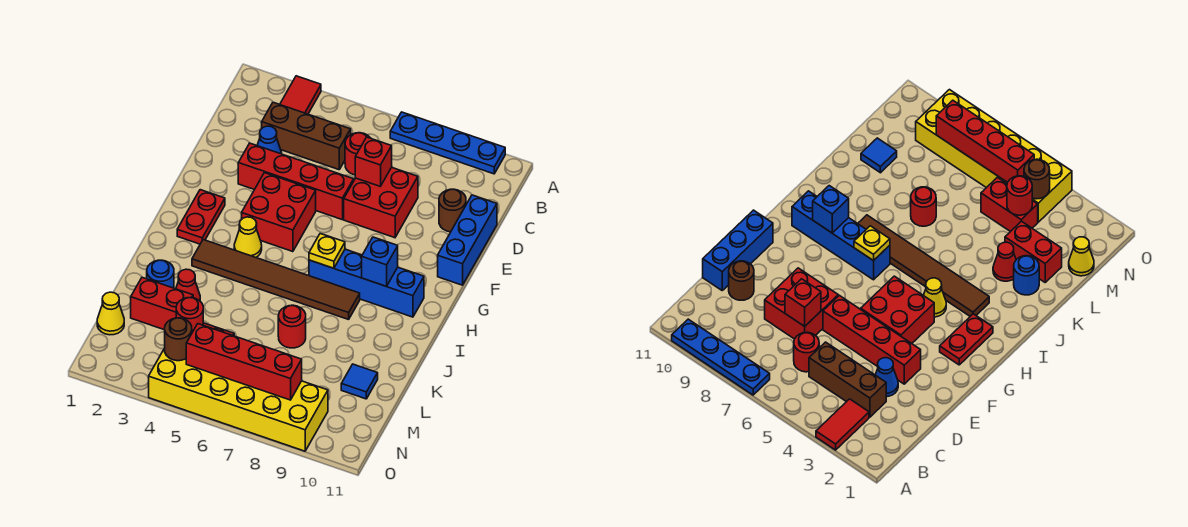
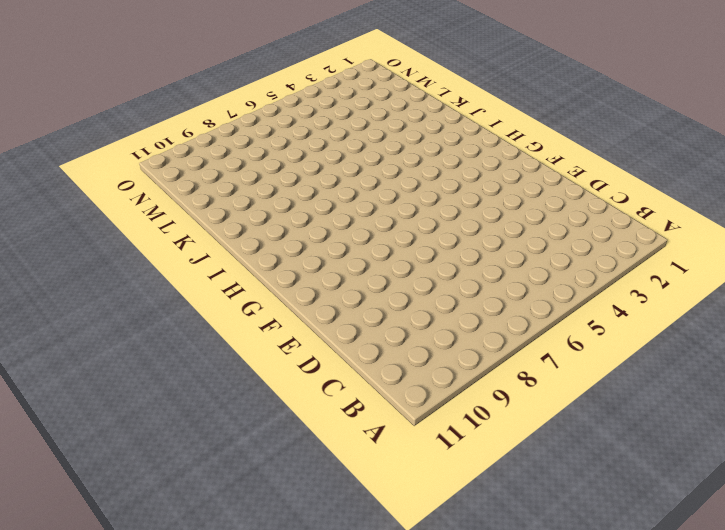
none -> red 1x2 tile [280,76,321,114]
none -> blue 1x4 plate [390,112,505,174]
none -> brown 1x3 brick [262,102,351,170]

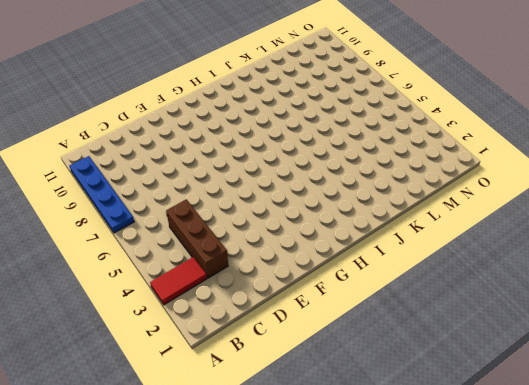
none -> red 1x1 round brick [345,133,370,175]
none -> blue 1x1 cone [257,126,282,154]
none -> red 2x2 brick [344,167,418,238]

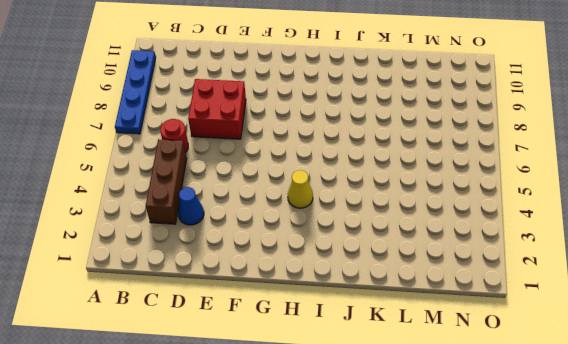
none -> red 1x2 tile [280,76,321,114]
none -> brown 1x1 round brick [439,189,466,232]
none -> blue 1x3 brick [438,195,497,285]

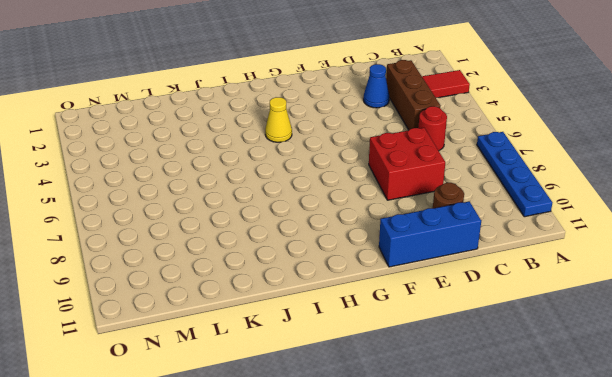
none -> red 1x4 brick [238,143,354,220]
none -> red 2x2 brick [242,173,316,252]
none -> red 1x2 plate [177,190,225,244]

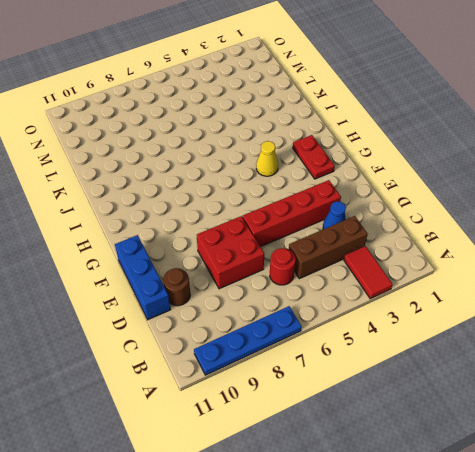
none -> red 2x2 brick [242,173,316,252]
none -> blue 1x4 brick [309,249,424,317]
none -> brown 1x6 tile [192,240,360,320]

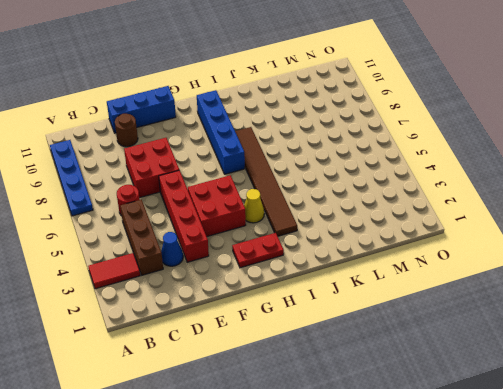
none -> blue 1x1 round brick [147,260,174,288]
none -> red 1x1 cone [176,269,200,301]
none -> red 1x1 round brick [278,305,306,348]

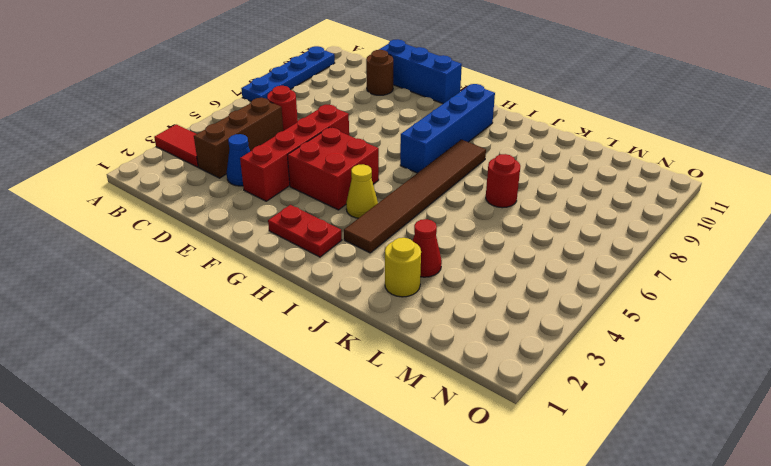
yellow 1x1 round brick [385,238,421,297] -> blue 1x1 round brick [147,260,174,288]
none -> red 2x2 brick [344,167,418,238]
none -> red 1x2 brick [131,277,193,330]
none -> blue 1x1 tile [341,364,378,399]

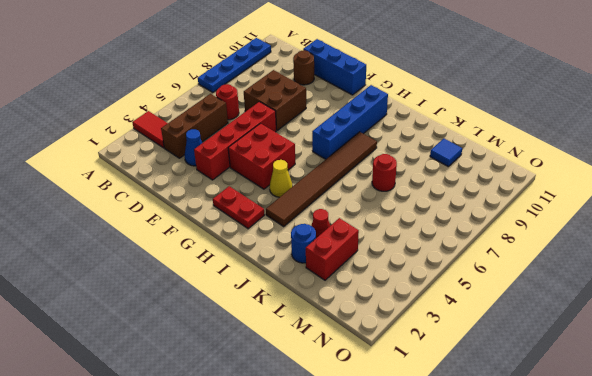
brown 2x2 brick [244,70,306,130] -> red 2x2 brick [344,167,418,238]
none -> yellow 1x1 cone [97,292,124,335]
none -> red 1x2 brick [981,177,1038,232]
none -> yellow 2x6 brick [149,348,328,451]

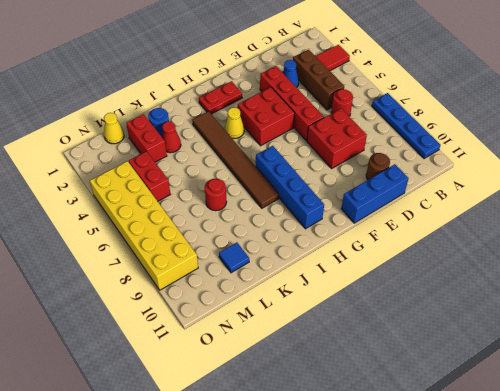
none -> red 1x1 brick [355,137,392,186]
none -> yellow 1x1 plate [309,234,345,268]
none -> blue 1x1 brick [362,237,398,286]

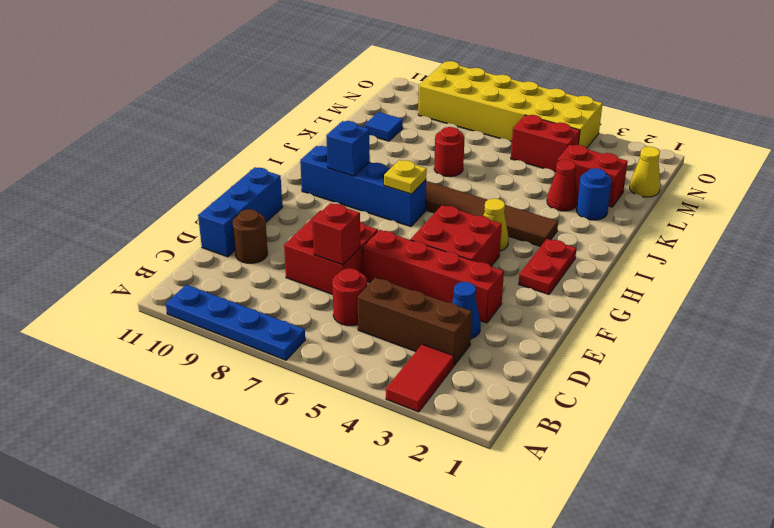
none -> red 1x1 round brick [176,298,203,332]
none -> brown 1x1 round brick [165,318,192,361]
none -> red 1x4 brick [186,324,302,400]

